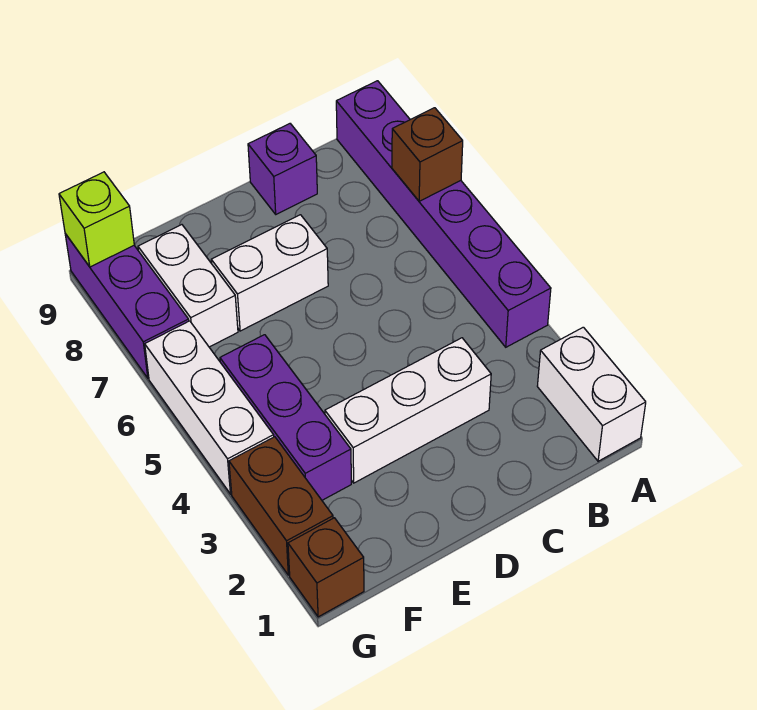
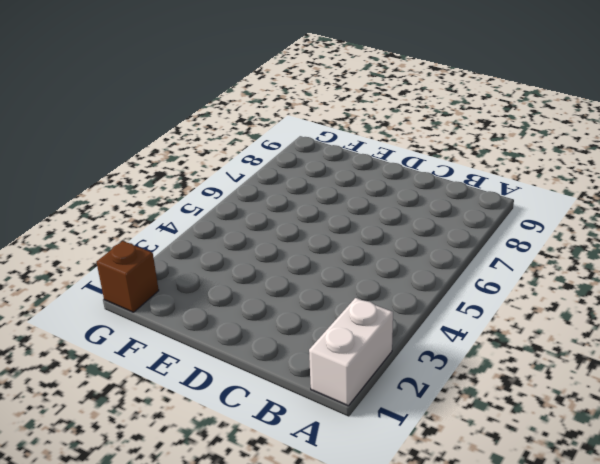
none -> purple 1x6 brick [336,81,551,347]
none -> white 1x3 brick [325,338,491,483]
none -> purple 1x1 brick [248,124,317,214]

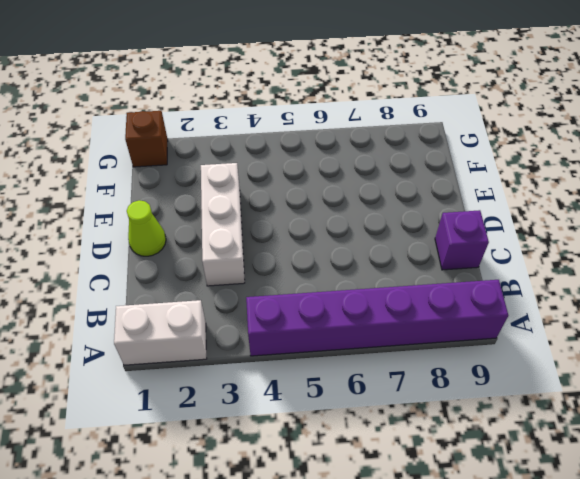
lime 1x1 cone [127,200,166,256] -> none
none -> white 1x2 brick [211,215,328,331]
none -> purple 1x3 brick [220,335,351,500]
none -> white 1x2 brick [138,225,238,347]

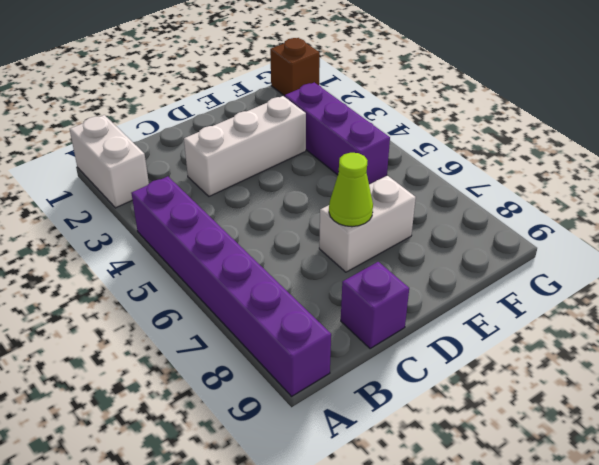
lime 1x1 cone [329,153,373,227] -> none
none -> white 1x2 brick [138,225,238,347]
none -> brown 1x2 brick [229,437,333,575]
none -> white 1x3 brick [145,321,274,494]

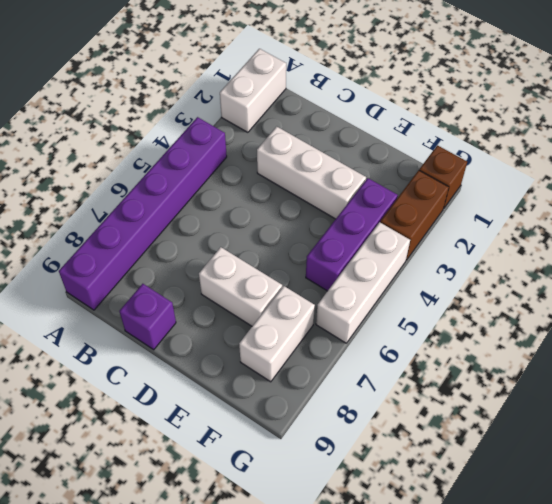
none -> purple 1x3 brick [65,234,189,378]
none -> brown 1x1 brick [392,108,463,201]
none -> lime 1x1 brick [59,172,134,267]

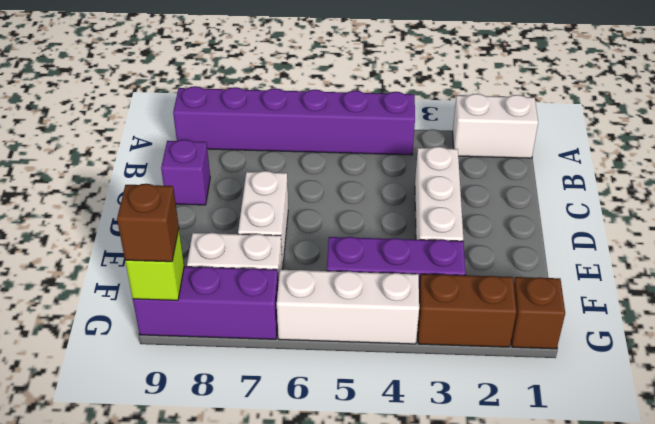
brown 1x1 brick [117,184,179,262] -> brown 1x1 brick moved to [392,108,463,201]

